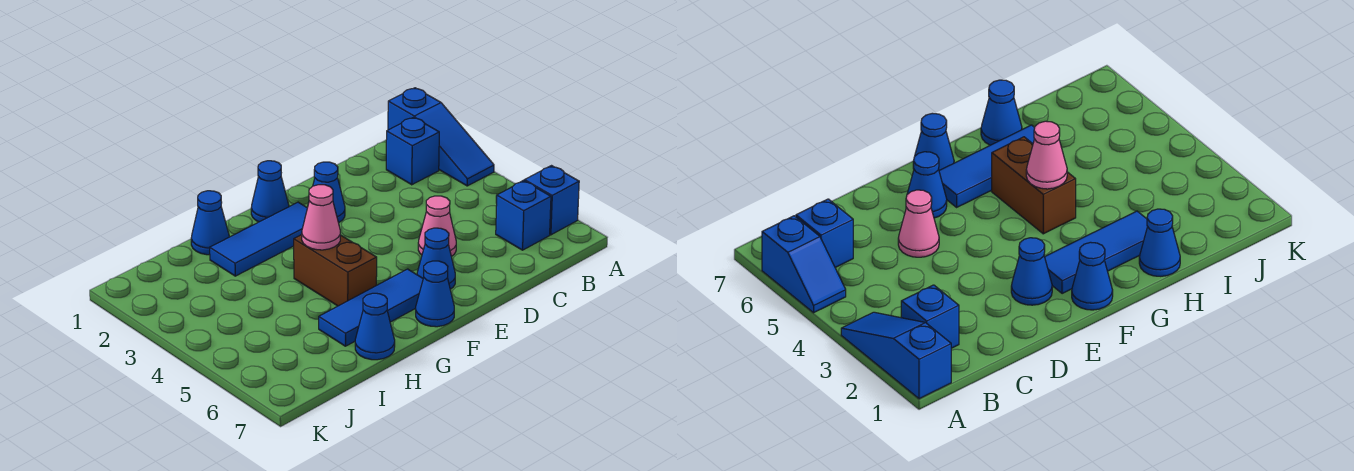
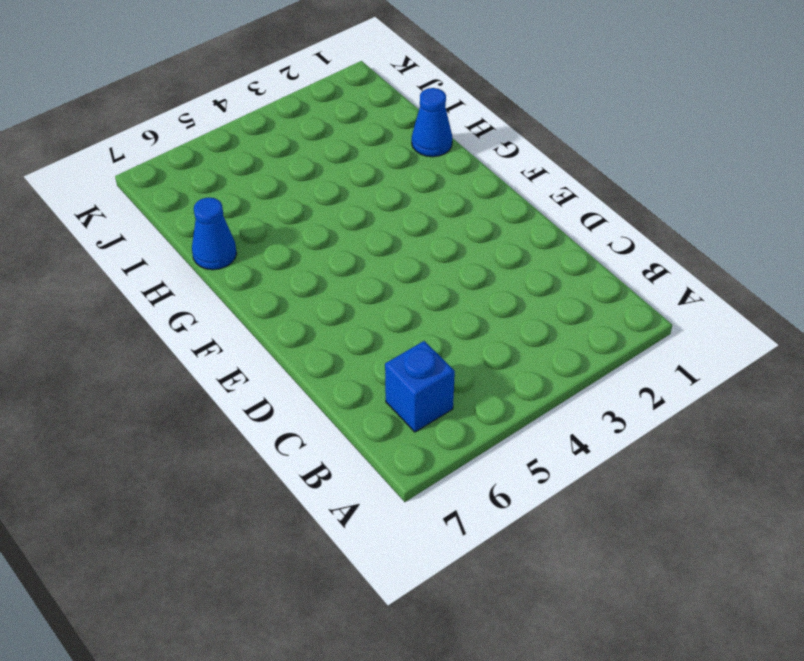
none -> blue 1x3 slope [388,88,494,186]
none -> blue 1x2 slope [496,166,579,235]
none -> blue 1x1 brick [386,117,439,185]

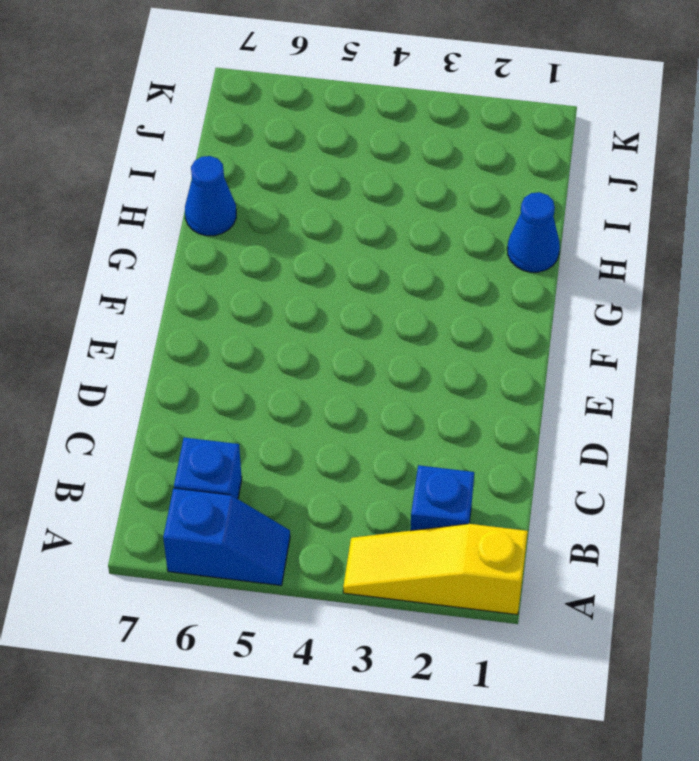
yellow 1x3 slope [343,524,528,615] -> blue 1x3 slope [388,88,494,186]
none -> pink 1x1 cone [418,196,456,257]
none -> blue 1x1 cone [308,162,345,223]
none -> blue 1x1 cone [417,228,455,289]

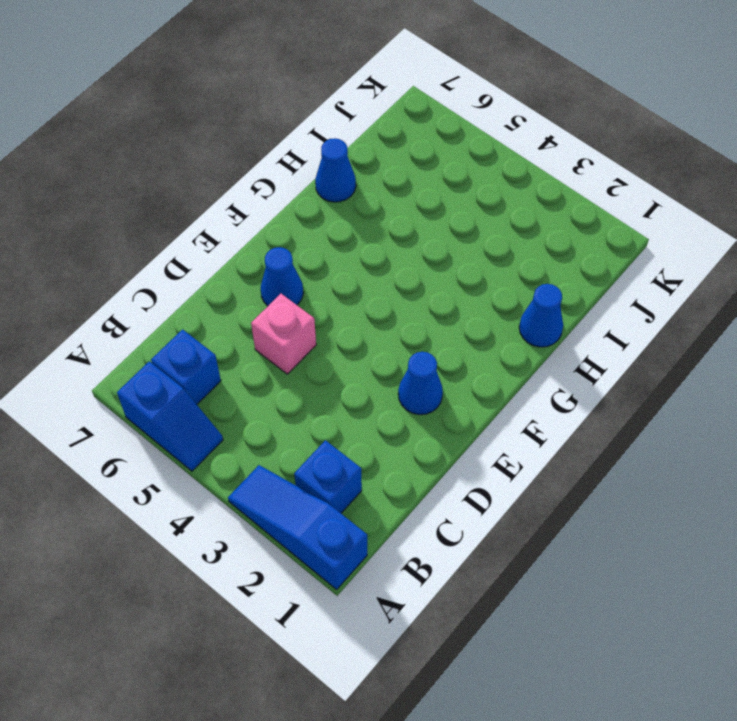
pink 1x1 brick [251,294,316,374] -> pink 1x1 cone [418,196,456,257]
none -> blue 1x1 cone [251,161,289,222]
none -> blue 1x3 tile [210,202,307,276]
none -> blue 1x3 tile [319,269,423,346]

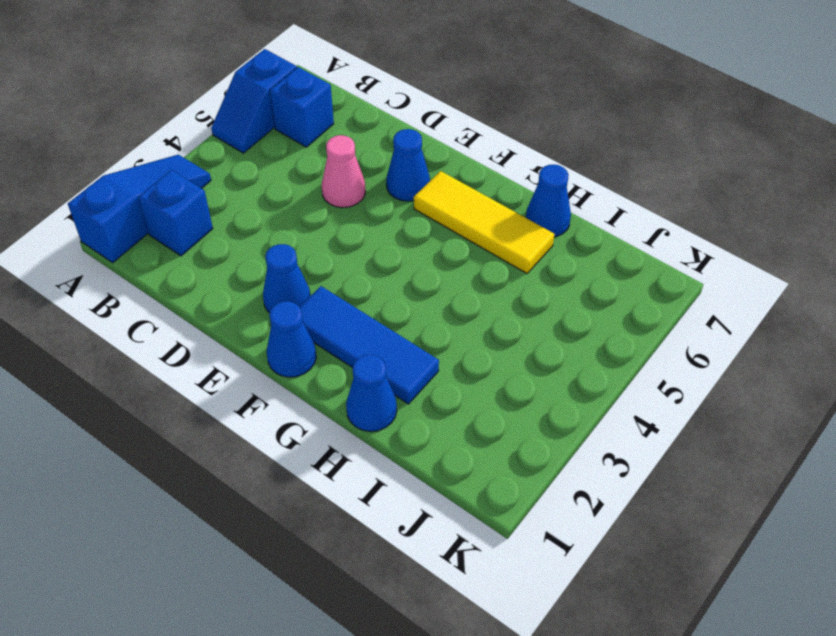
yellow 1x3 tile [414,171,554,273] -> blue 1x3 tile [319,269,423,346]
none -> blue 1x1 cone [416,261,454,327]
none -> brown 1x2 brick [294,235,377,306]
none -> pink 1x1 cone [302,185,340,250]

